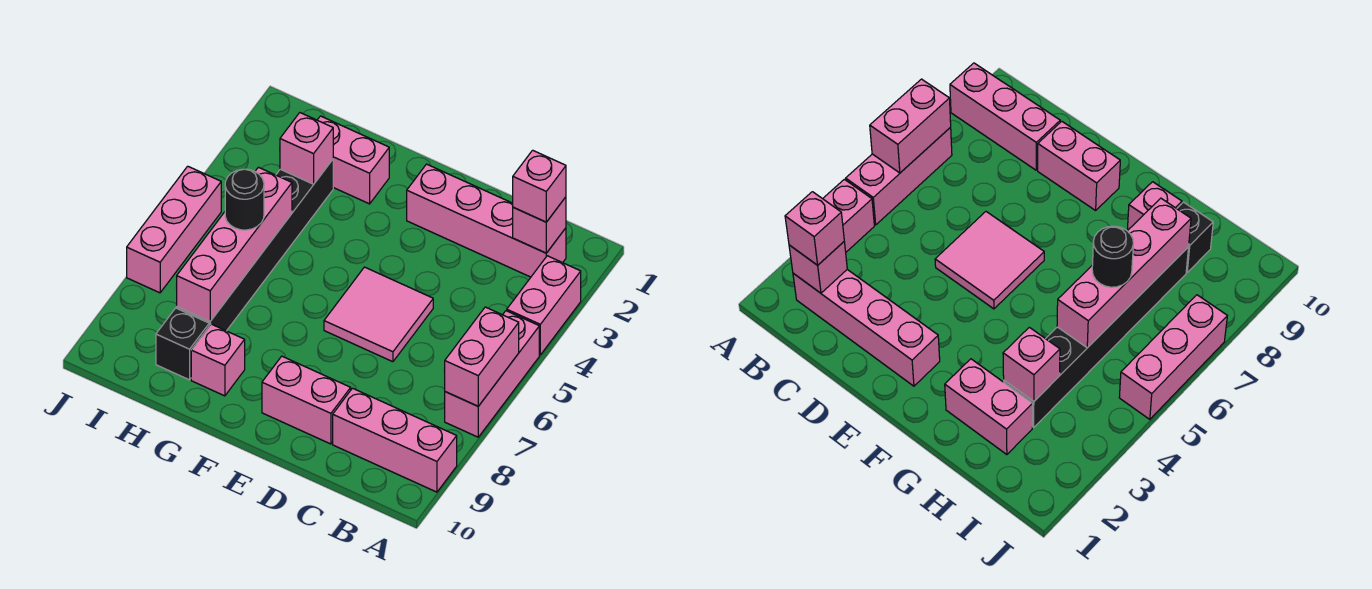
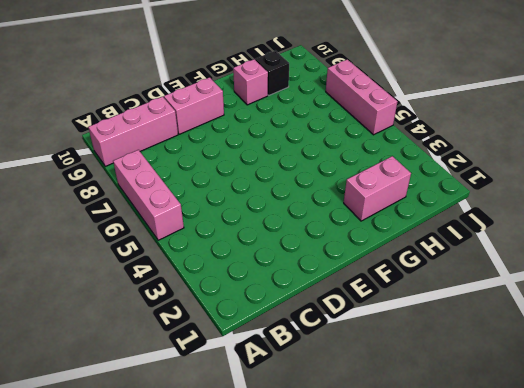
none -> pink 1x2 brick [507,256,581,355]
none -> pink 1x4 brick [407,164,566,277]
none -> pink 2x2 tile [324,267,433,362]

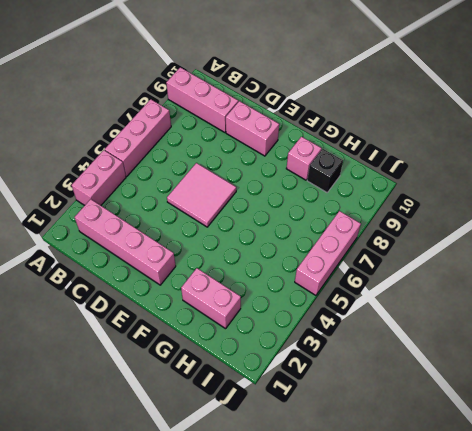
none -> black 1x6 brick [177,160,333,331]
none -> pink 1x2 brick [444,307,519,406]
none -> pink 1x1 brick [513,197,566,253]

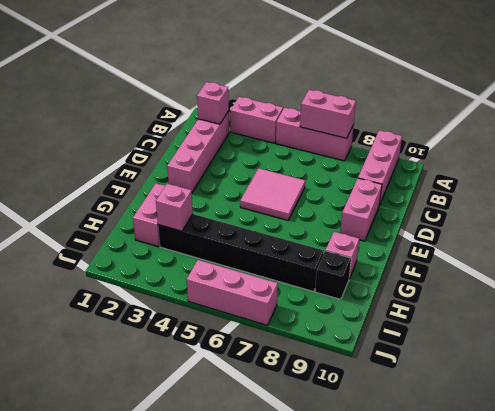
none -> pink 1x4 brick [176,167,292,321]
none -> pink 1x1 brick [513,150,566,222]
none -> black 1x1 round brick [225,169,264,230]

